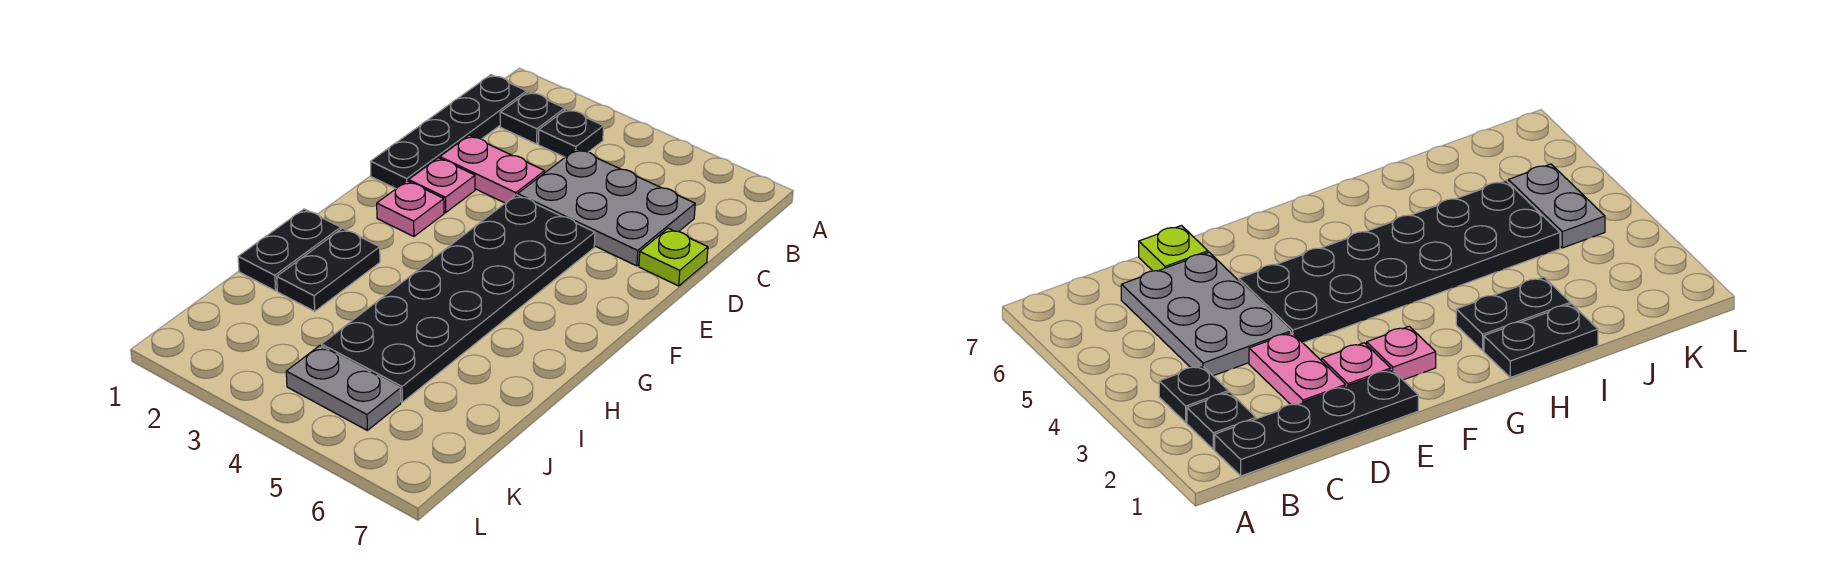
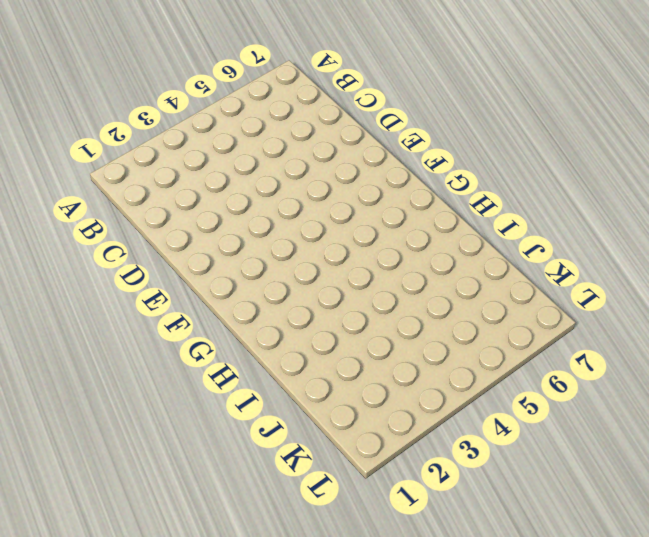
none -> black 1x4 plate [370,75,527,189]
none -> black 1x1 plate [500,92,565,144]
none -> black 1x1 plate [538,109,604,157]

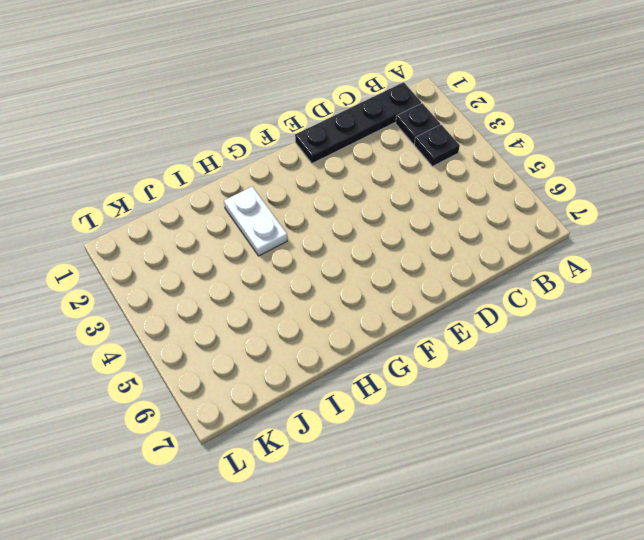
white 1x2 plate [224,186,287,256] -> black 1x2 plate [277,228,380,311]
none -> grey 2x3 plate [518,149,695,266]
none -> pink 1x2 plate [440,135,545,203]
none -> lime 1x1 plate [639,228,708,286]

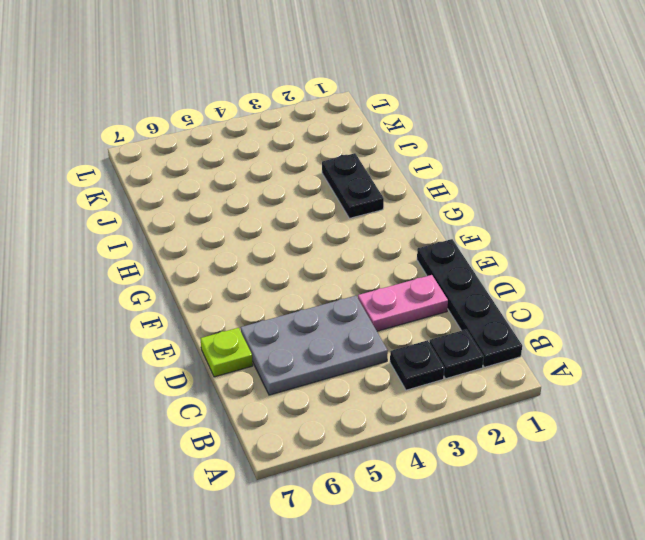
none -> pink 1x1 plate [409,158,475,213]
none -> black 2x6 plate [322,195,595,402]
none -> pink 1x1 plate [377,181,444,237]

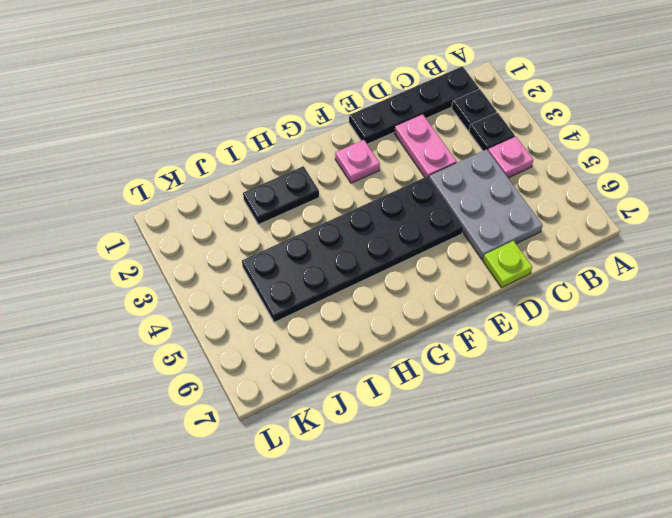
pink 1x1 plate [488,136,533,178] -> pink 1x1 plate moved to [409,158,475,213]
none -> black 1x2 plate [238,209,341,291]
none -> grey 1x2 plate [286,346,401,430]

